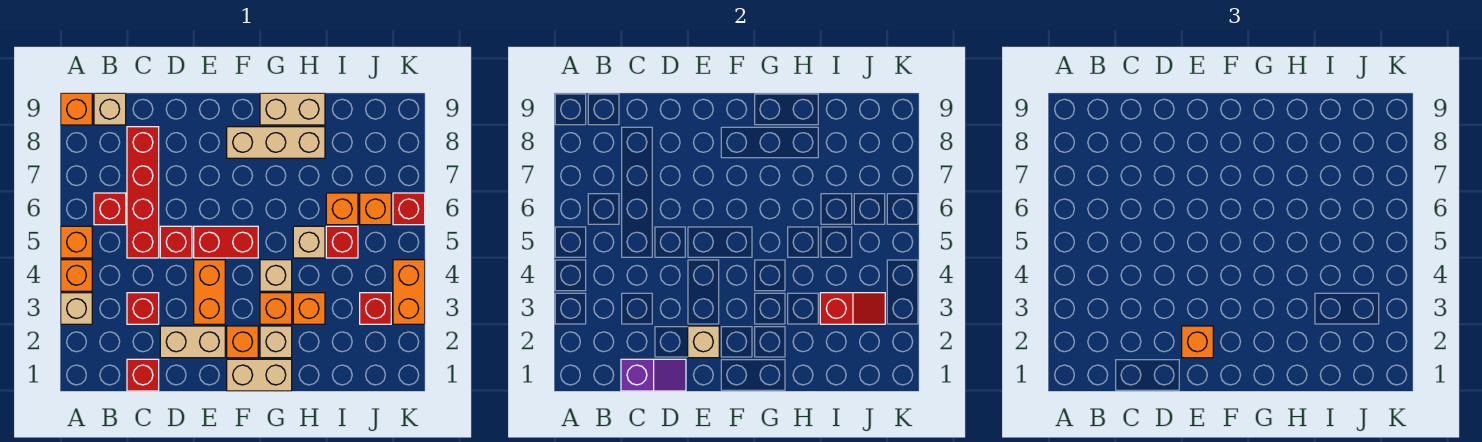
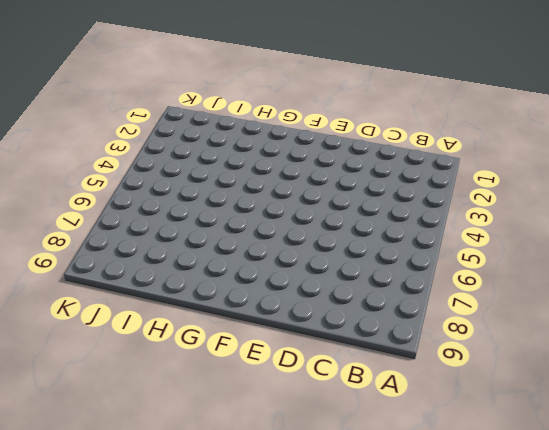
none -> tan 1x1 brick [61,293,92,324]
none -> orange 1x1 brick [61,260,92,291]
none -> orange 1x1 brick [61,226,92,258]
none -> orange 1x1 brick [61,93,92,125]

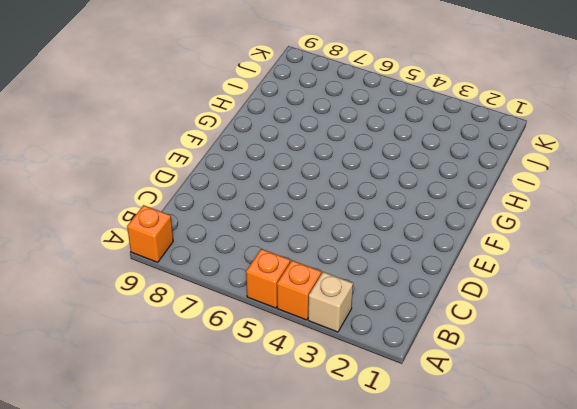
none -> red 1x1 brick [94,193,126,225]
none -> tan 1x1 brick [94,93,126,125]
none -> red 1x1 brick [127,359,159,391]
none -> red 1x1 brick [127,293,159,324]

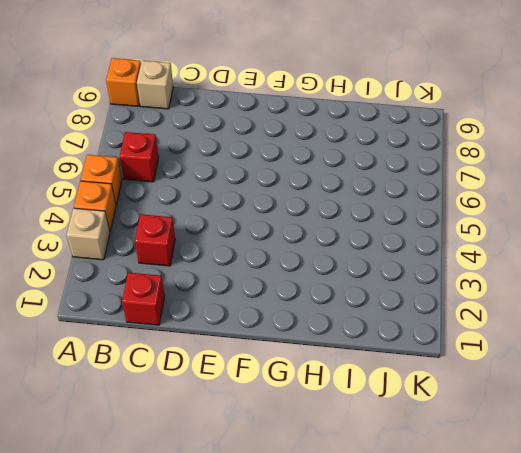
none -> red 1x4 brick [127,127,159,258]
none -> tan 1x2 brick [160,326,225,358]
none -> red 1x1 brick [160,226,192,258]
none -> orange 1x2 brick [194,260,225,324]

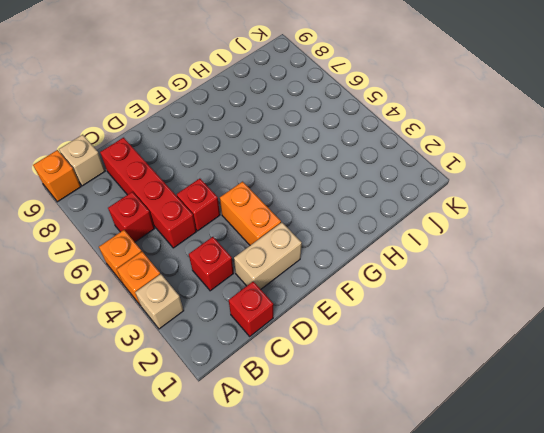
none -> red 1x2 brick [194,226,258,258]
none -> tan 1x2 brick [227,359,292,391]
none -> orange 1x1 brick [227,326,258,358]
none -> tan 1x3 brick [227,127,325,158]

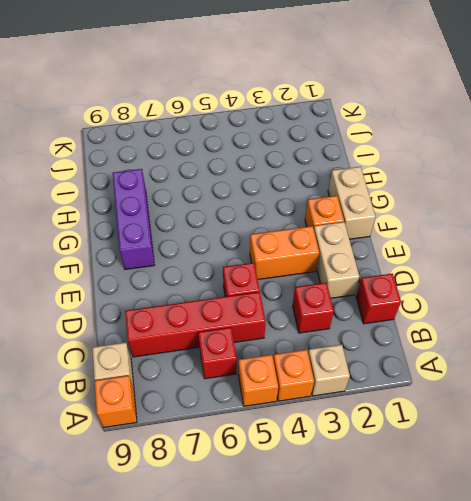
purple 1x3 brick [113,169,154,269] -> tan 1x3 brick [227,127,325,158]
none -> red 1x2 brick [194,226,258,258]
none -> tan 1x1 brick [260,326,292,358]
none -> orange 1x1 brick [260,293,292,324]
none -> tan 1x1 brick [260,260,292,291]

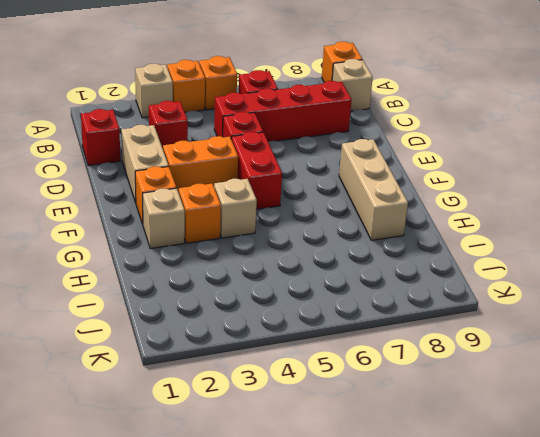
none -> tan 1x2 brick [227,359,292,391]
none -> tan 1x2 brick [260,93,325,125]
none -> orange 1x1 brick [293,293,325,324]
none -> tan 1x1 brick [293,226,325,258]

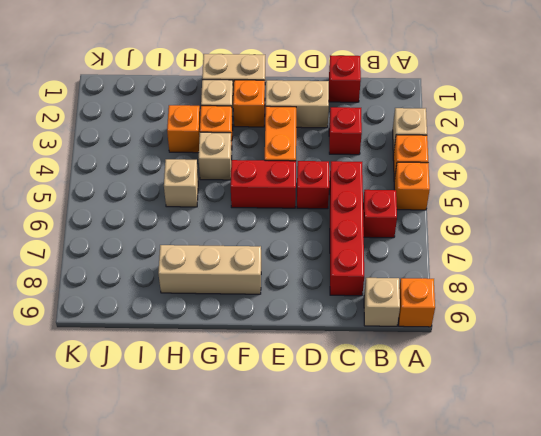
none -> tan 1x2 brick [260,93,325,125]
none -> red 1x1 brick [326,226,358,258]
none -> orange 1x1 brick [326,193,358,225]
none -> red 1x1 brick [360,293,391,324]

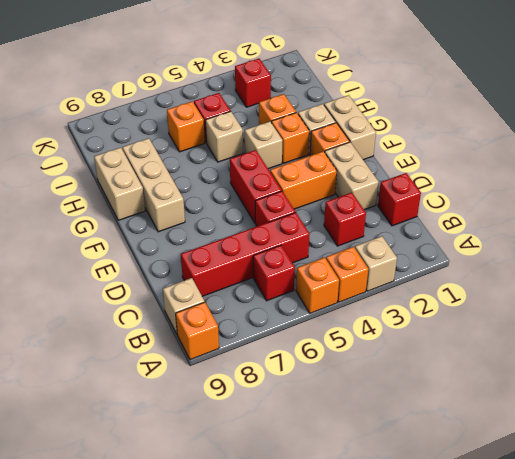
none -> orange 1x1 brick [360,193,391,225]
none -> orange 1x2 brick [393,260,425,324]
none -> red 1x1 brick [393,193,425,225]
none -> purple 1x2 slope [621,359,686,391]

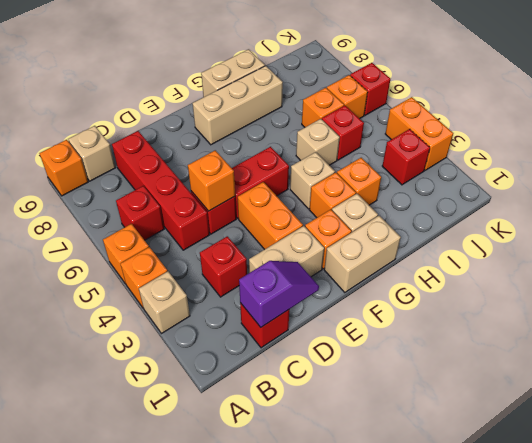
orange 1x1 brick [188,150,235,211] -> orange 1x1 brick moved to [1182,326,1213,358]
none -> tan 1x1 brick [688,326,719,358]
none -> red 1x2 slope [820,293,885,324]

